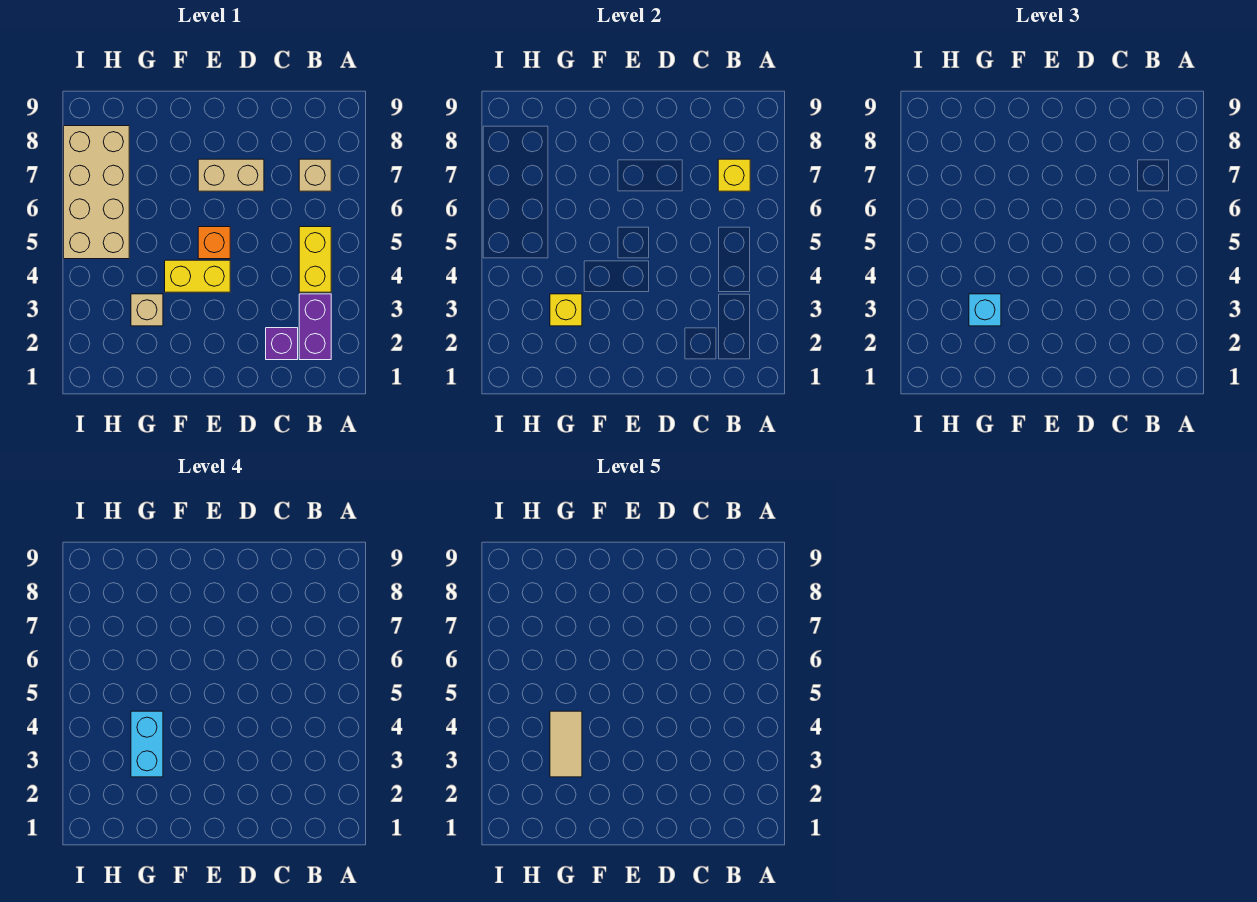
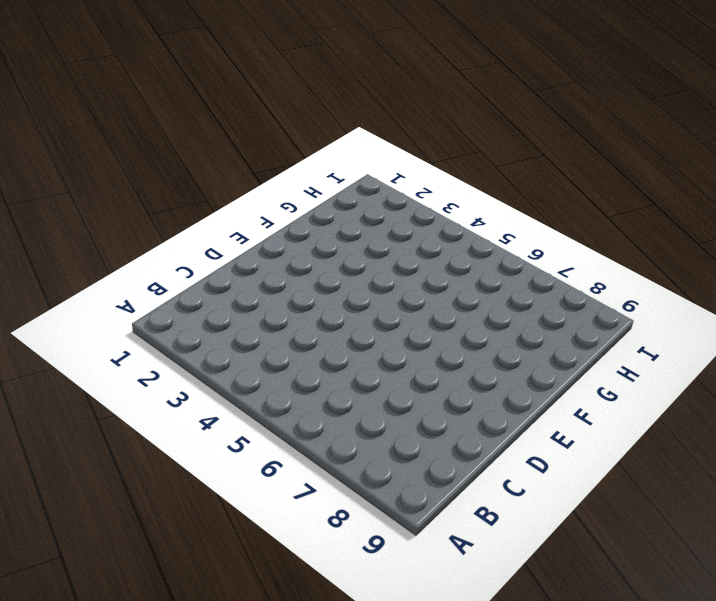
none -> purple 1x2 brick [299,294,331,360]
none -> yellow 1x2 brick [299,227,331,292]
none -> tan 1x1 brick [299,159,331,191]

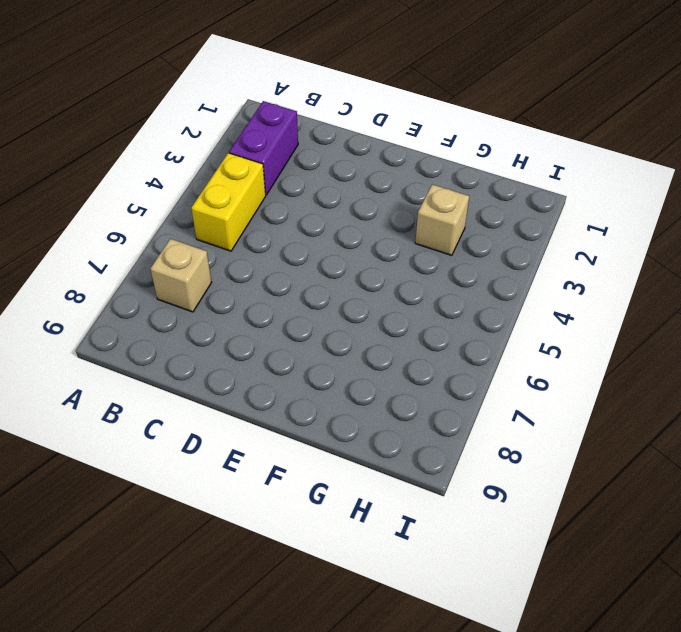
none -> purple 1x1 brick [266,328,298,360]
none -> tan 1x2 brick [198,159,264,191]
none -> yellow 1x2 brick [165,260,230,292]

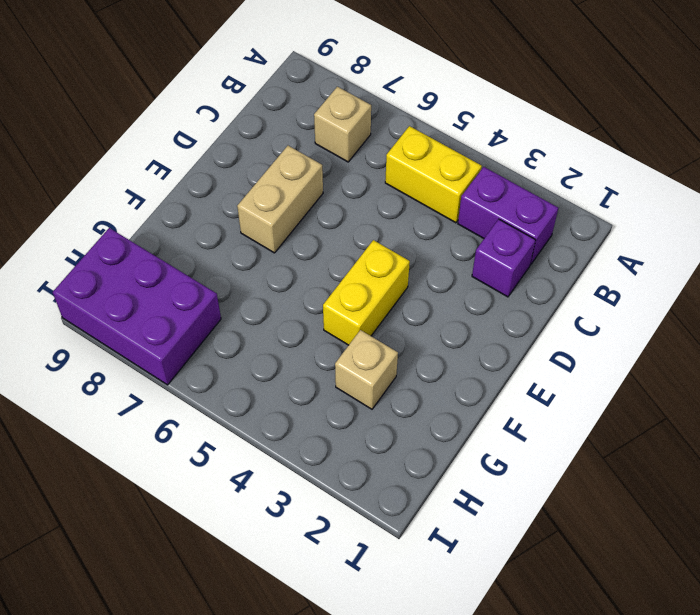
purple 2x3 brick [53,228,221,385] -> tan 2x4 brick [64,126,129,259]
none -> orange 1x1 brick [198,227,230,259]
none -> yellow 1x1 brick [718,159,750,191]
none -> yellow 1x1 brick [550,294,582,326]

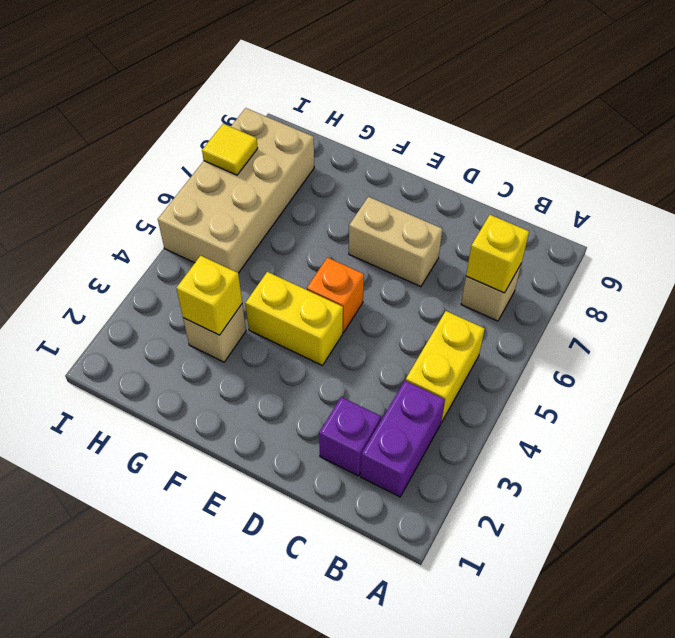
yellow 1x1 tile [202,124,258,175] -> none
none -> cyan 1x1 brick [969,294,1001,326]
none -> cyan 1x2 brick [131,711,163,777]
none -> tan 1x2 tile [550,711,582,777]

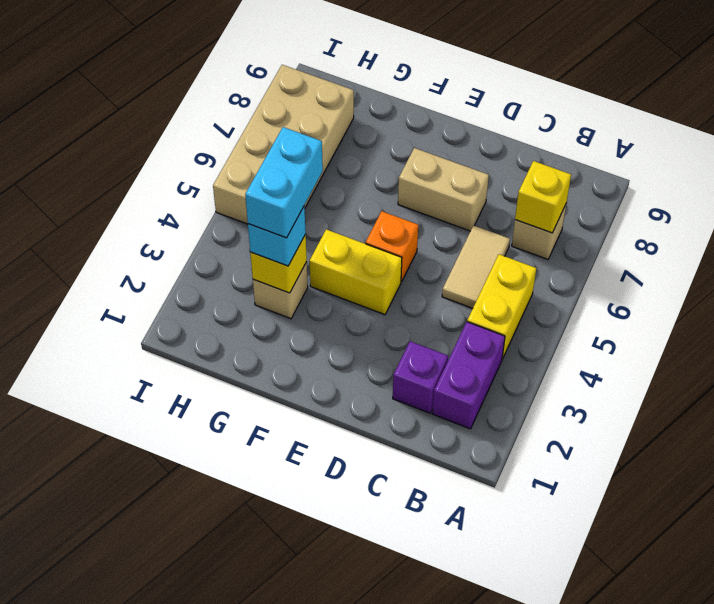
tan 1x2 tile [442,225,510,308] -> tan 1x2 tile moved to [550,711,582,777]

